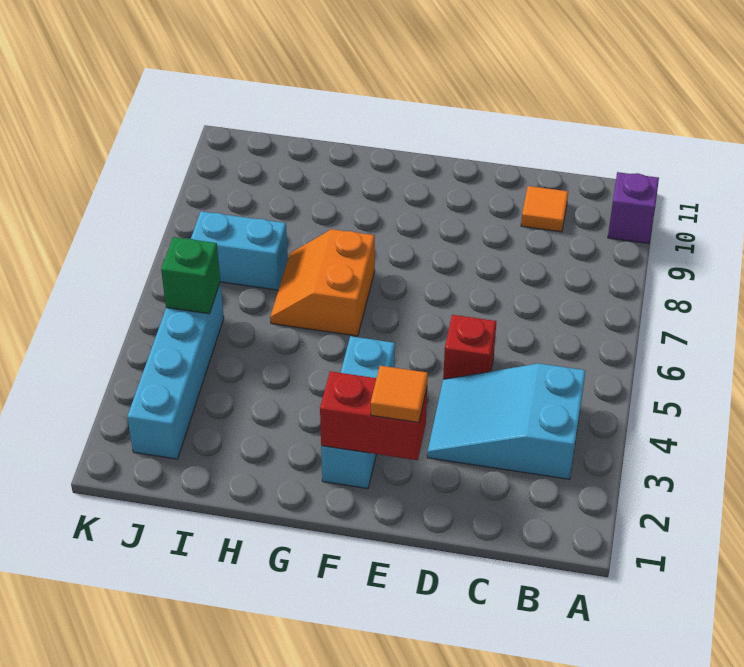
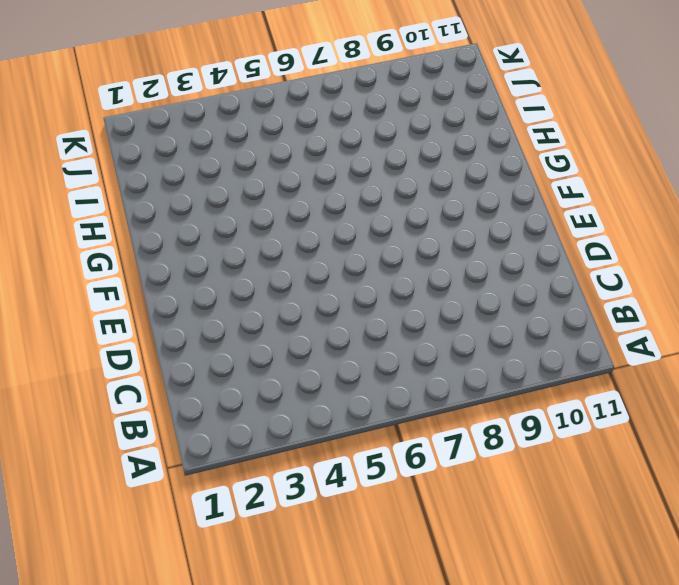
none -> purple 1x1 brick [608,172,659,244]
none -> cyan 2x3 slope [427,363,586,479]

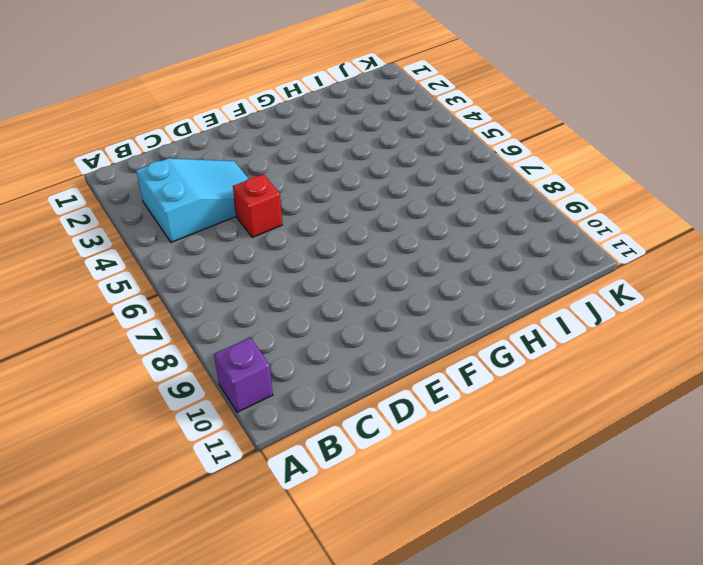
none -> orange 1x1 tile [521,186,568,232]
none -> cyan 1x3 brick [321,336,395,489]

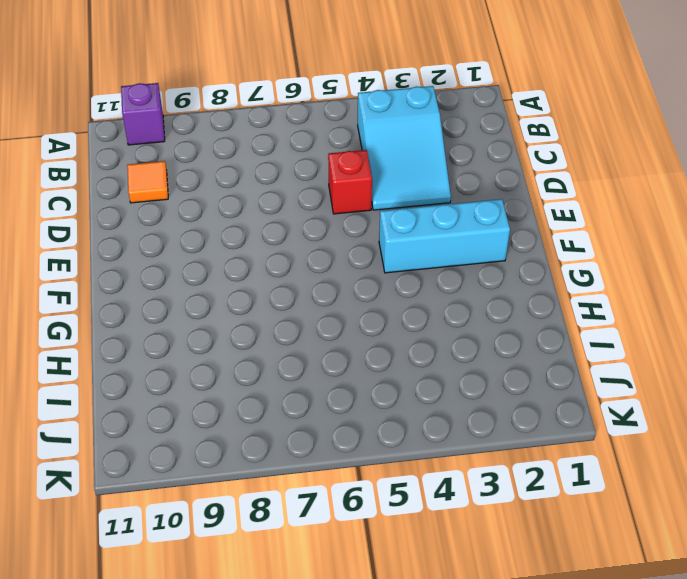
none -> orange 2x2 slope [270,229,375,336]
none -> cyan 1x2 brick [191,211,288,290]

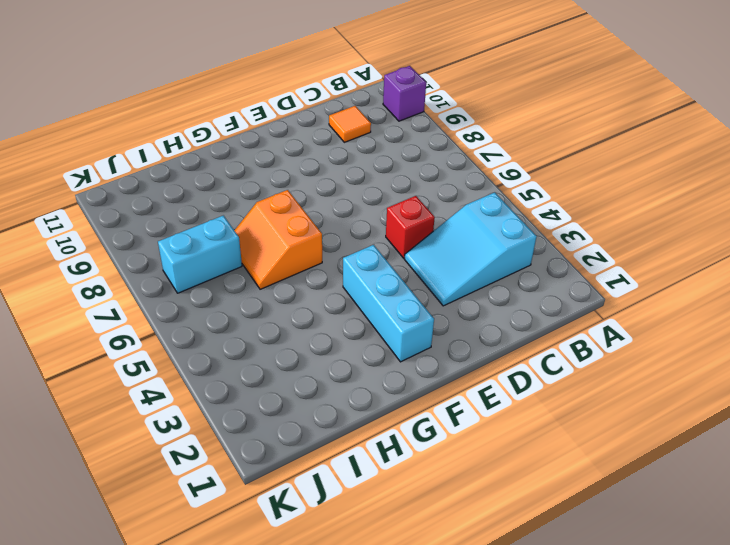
none -> cyan 1x4 brick [127,283,224,459]
none -> red 1x2 brick [320,371,427,460]

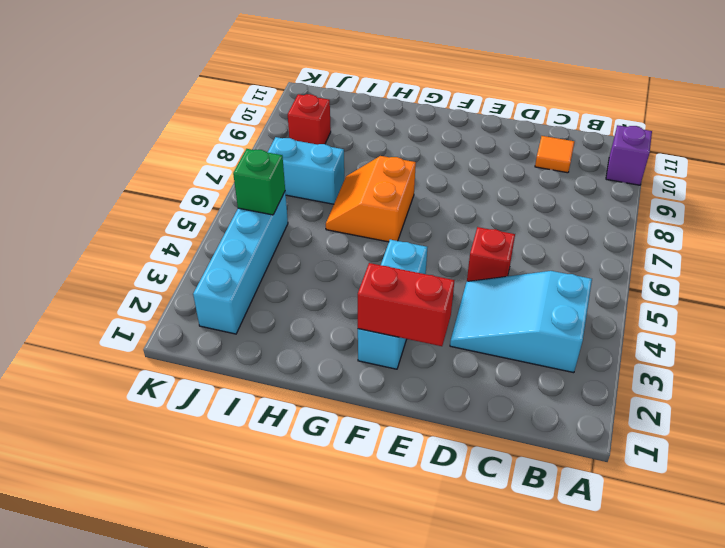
red 1x1 brick [288,94,331,145] -> none
none -> orange 1x1 tile [371,366,428,423]

